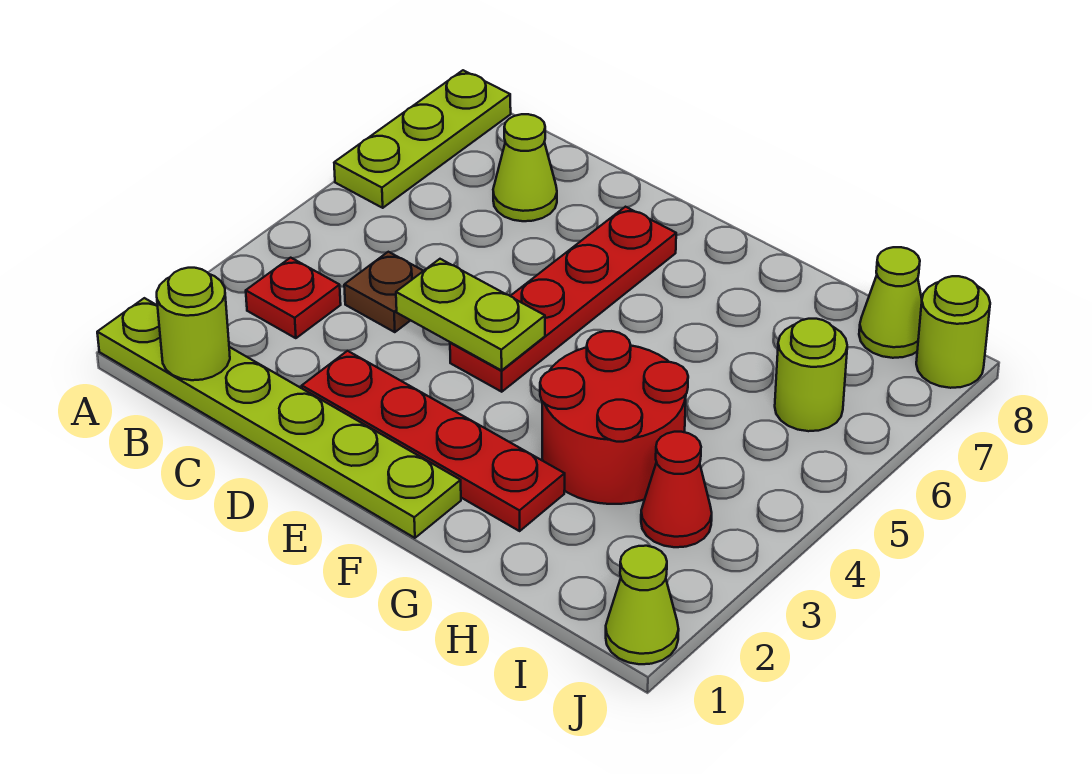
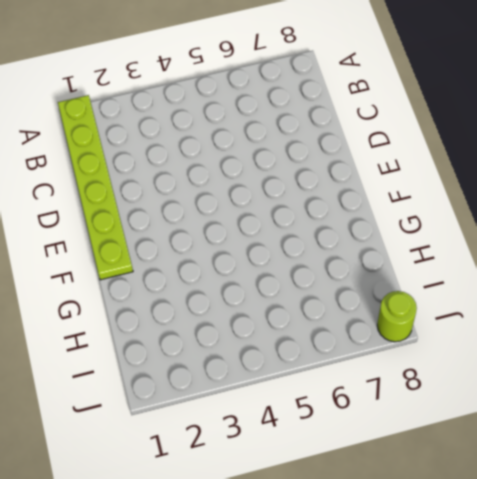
none -> lime 1x3 plate [334,70,511,208]
none -> red 1x1 plate [246,258,341,338]
none -> brown 1x1 plate [344,252,423,332]

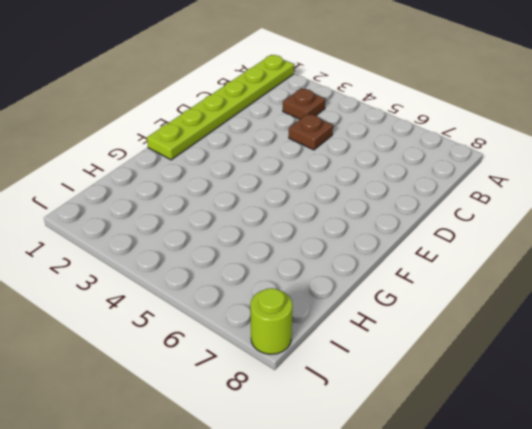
brown 1x1 plate [283,88,325,119] -> red 1x1 plate [246,258,341,338]
none -> lime 1x3 plate [334,70,511,208]
none -> lime 1x1 cone [493,114,557,221]
none -> red 1x4 plate [302,351,565,531]

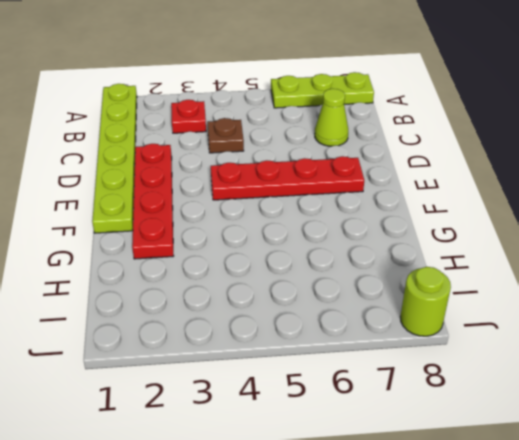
none -> red 2x2 round brick [540,331,688,504]
none -> red 1x1 cone [641,432,712,547]
none -> lime 1x1 round brick [775,319,847,431]

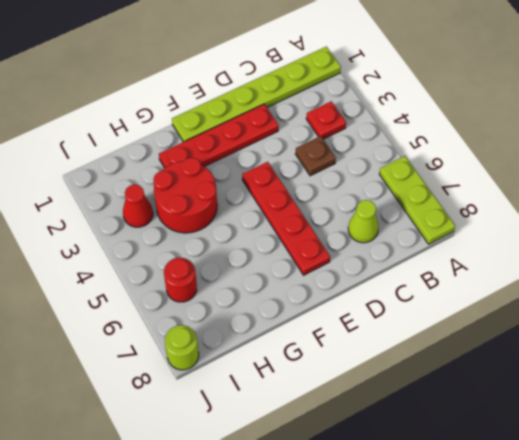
red 1x1 round brick [164,258,197,302] -> lime 1x1 round brick [775,319,847,431]
none -> lime 1x1 cone [859,247,922,358]
none -> lime 1x1 cone [606,546,679,664]
none -> lime 1x1 round brick [157,268,230,380]

